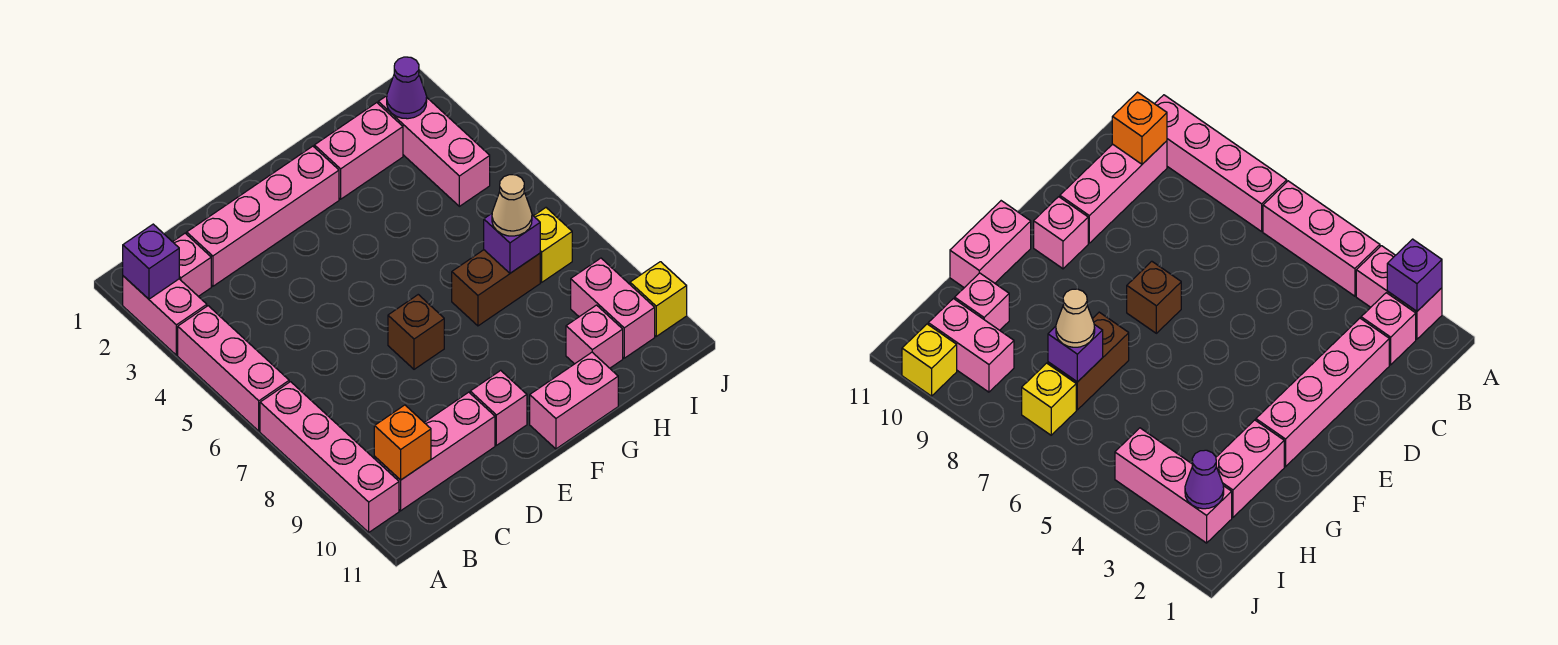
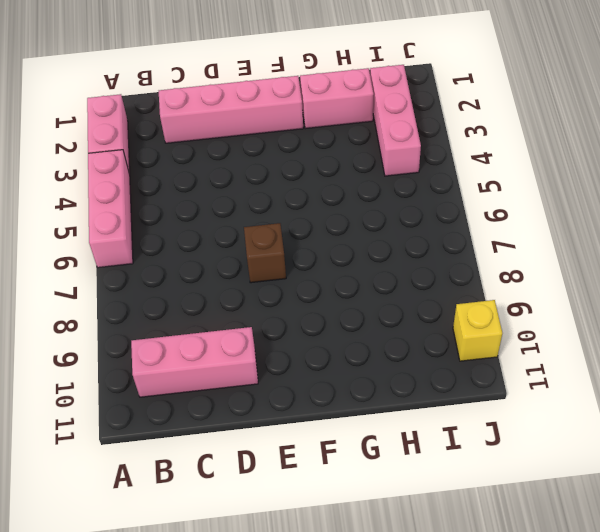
none -> pink 1x4 brick [260,382,399,532]
none -> pink 1x1 brick [173,233,211,296]
none -> pink 1x1 brick [470,370,527,445]

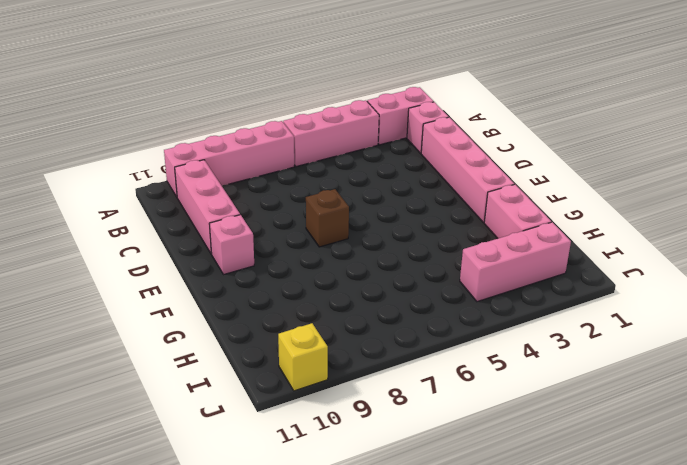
none -> pink 1x2 brick [530,352,618,449]
none -> brown 1x2 brick [452,250,540,326]
none -> pink 1x1 brick [566,305,623,368]

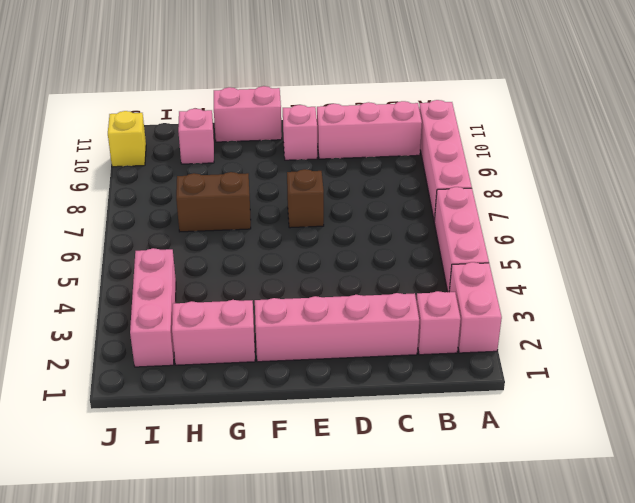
none -> yellow 1x1 brick [534,208,572,282]
none -> pink 1x2 brick [571,258,655,358]
none -> purple 1x1 brick [123,224,179,299]

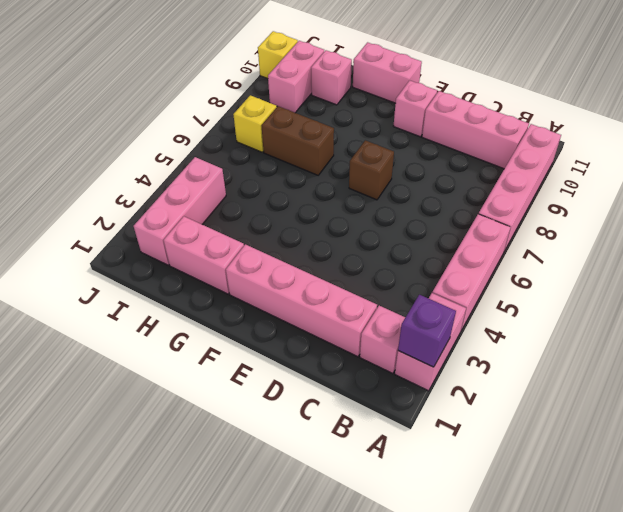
none -> orange 1x1 brick [374,405,431,480]
none -> purple 1x1 brick [484,214,540,273]
none -> purple 1x1 cone [387,57,427,119]

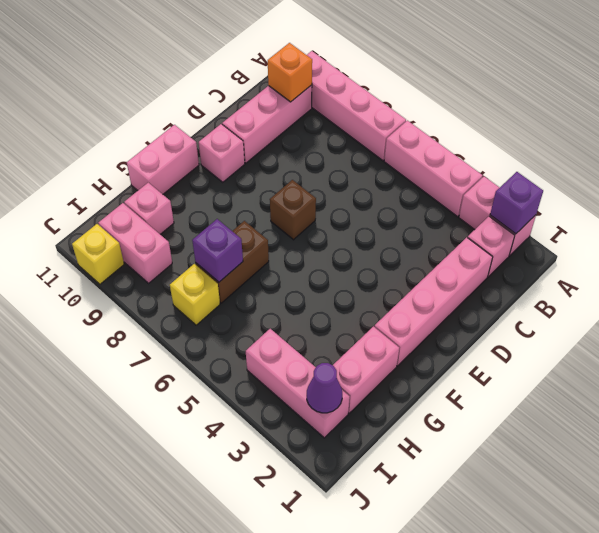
none -> tan 1x1 cone [492,175,532,236]

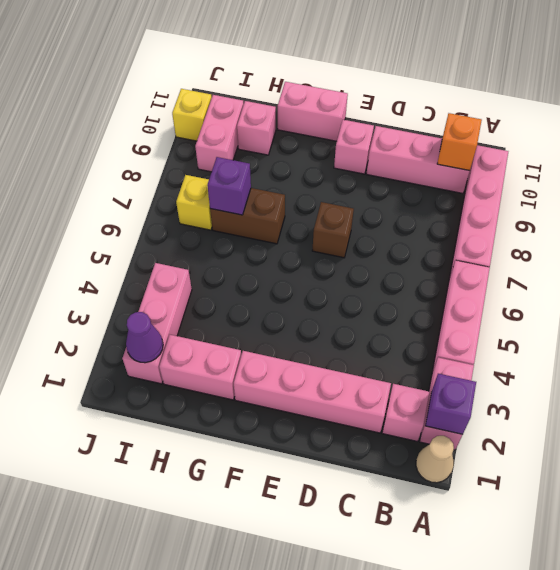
tan 1x1 cone [416,436,454,483] -> tan 1x1 cone moved to [492,175,532,236]

